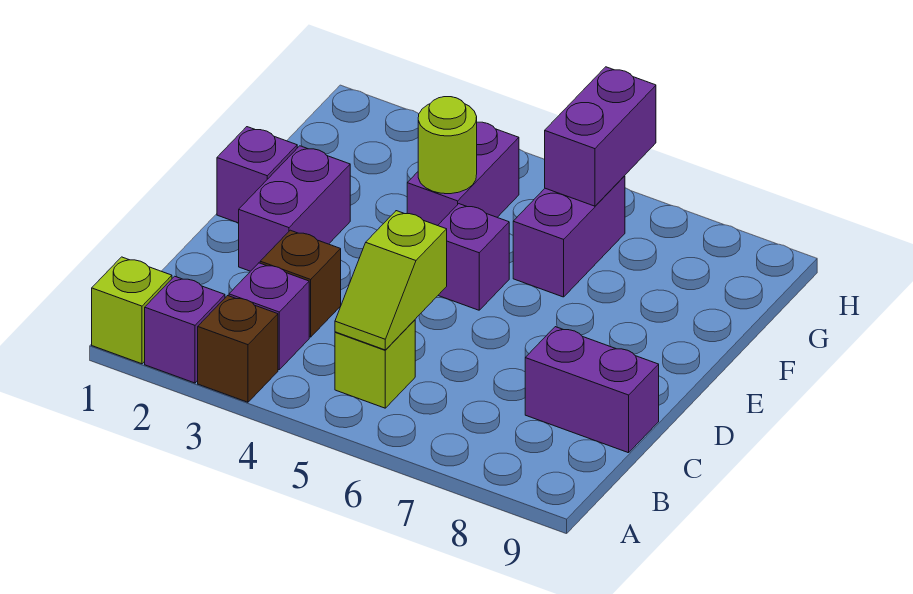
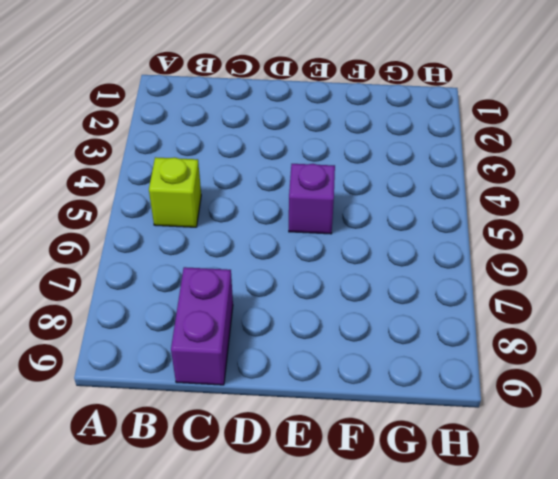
none -> lime 1x1 brick [92,257,172,364]
none -> purple 1x1 brick [145,276,225,383]
none -> brown 1x1 brick [198,296,278,402]

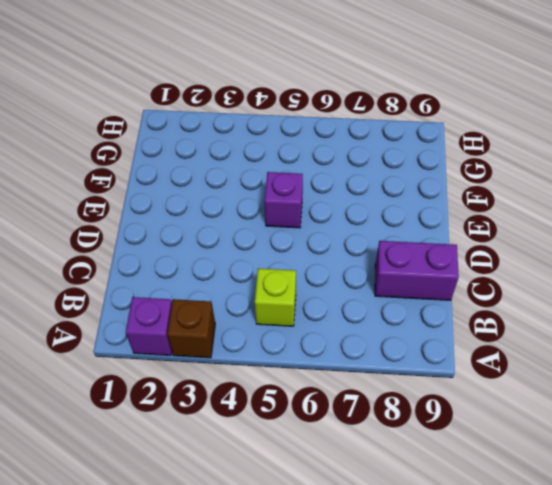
none -> lime 1x1 brick [92,257,172,364]
none -> purple 1x1 brick [229,263,309,370]
none -> brown 1x1 brick [260,230,341,337]

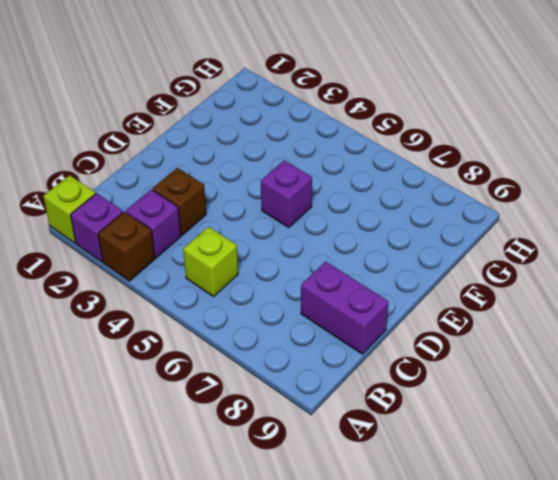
none -> purple 1x2 brick [239,146,350,271]
none -> purple 1x1 brick [217,127,297,223]
none -> purple 1x2 brick [407,122,519,226]

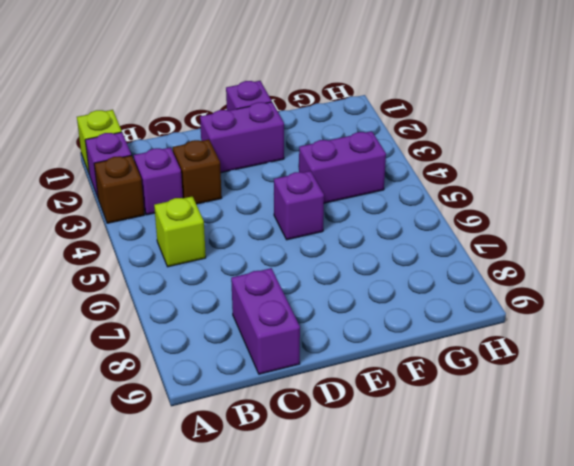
none -> purple 1x2 brick [513,176,625,297]
none -> lime 1x2 slope [335,211,447,350]
none -> lime 1x1 round brick [418,97,477,194]

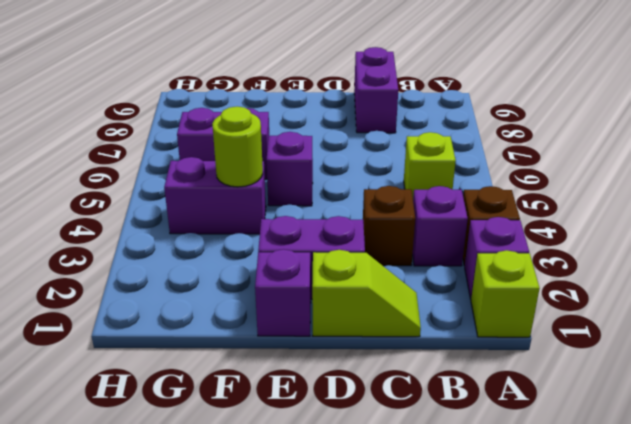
lime 1x2 slope [312,250,421,337] -> lime 1x2 slope moved to [335,211,447,350]
none -> purple 1x2 brick [545,67,656,206]

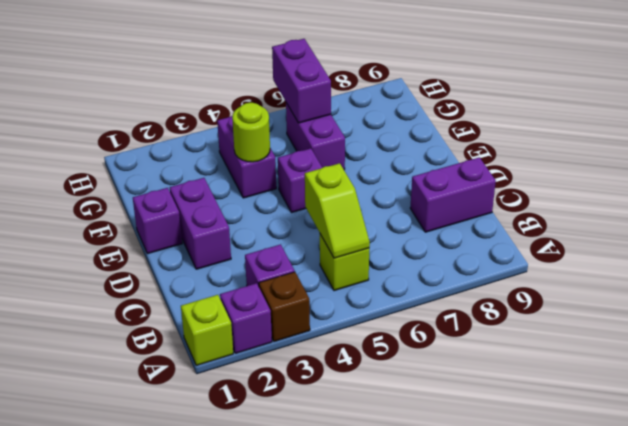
none -> brown 1x1 brick [260,230,341,337]

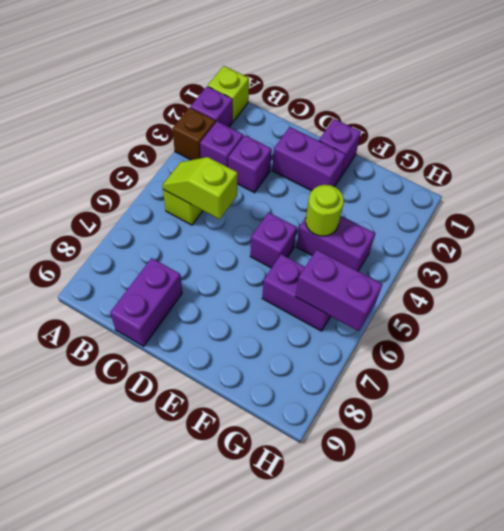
purple 1x1 brick [228,135,272,193] -> brown 1x1 brick [260,230,341,337]

